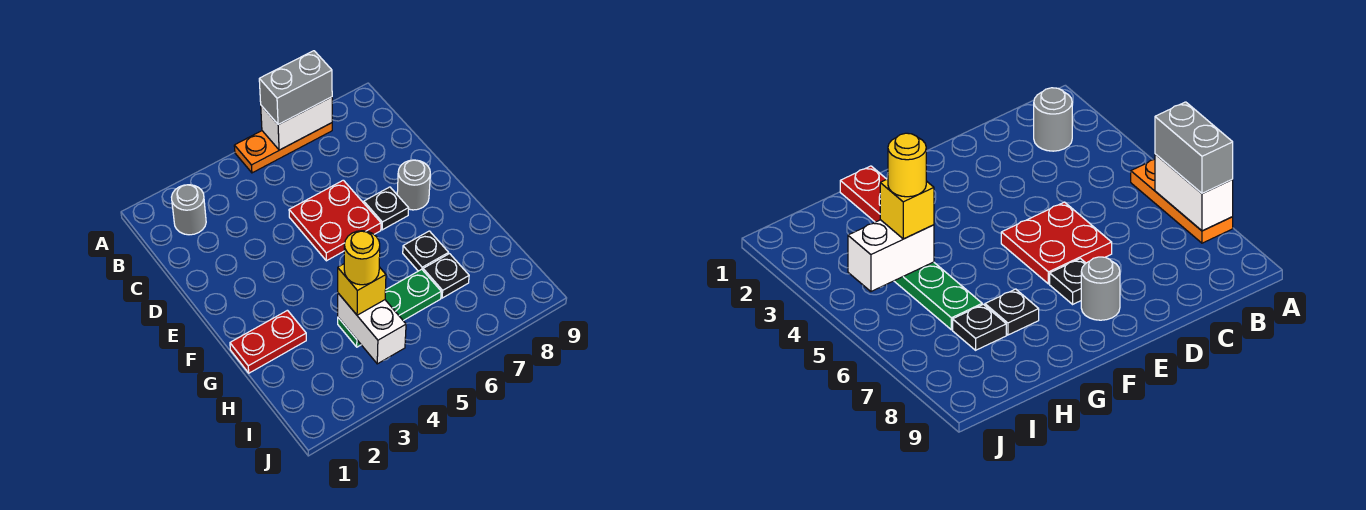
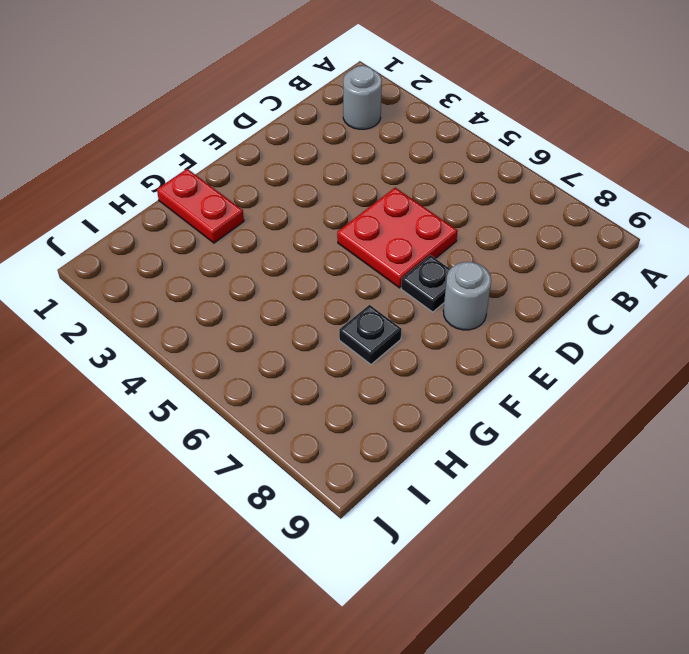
none -> orange 1x3 plate [234,123,332,173]
none -> green 1x3 plate [338,269,441,347]
none -> black 1x1 plate [423,254,469,298]

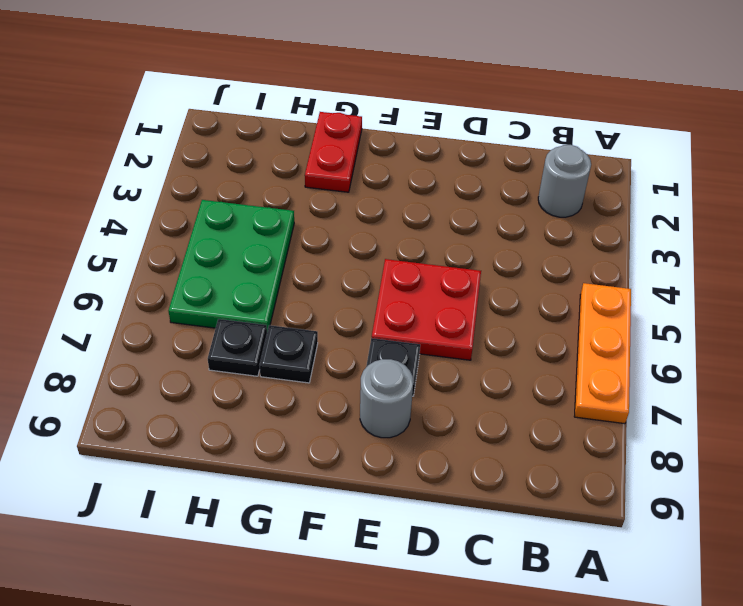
green 2x3 plate [168,200,294,331] -> green 1x3 plate [338,269,441,347]
none -> white 1x2 brick [261,97,332,150]
none -> white 1x2 brick [338,293,406,364]
none -> grey 1x2 brick [259,51,332,125]

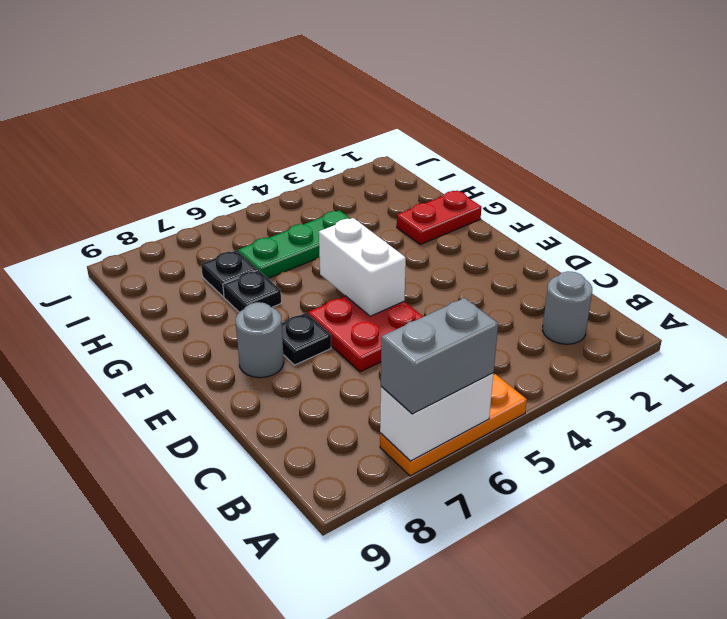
white 1x2 brick [319,218,406,316] -> white 1x2 brick moved to [338,293,406,364]
none -> yellow 1x1 brick [338,264,386,315]
none -> yellow 1x1 round brick [344,231,380,285]

